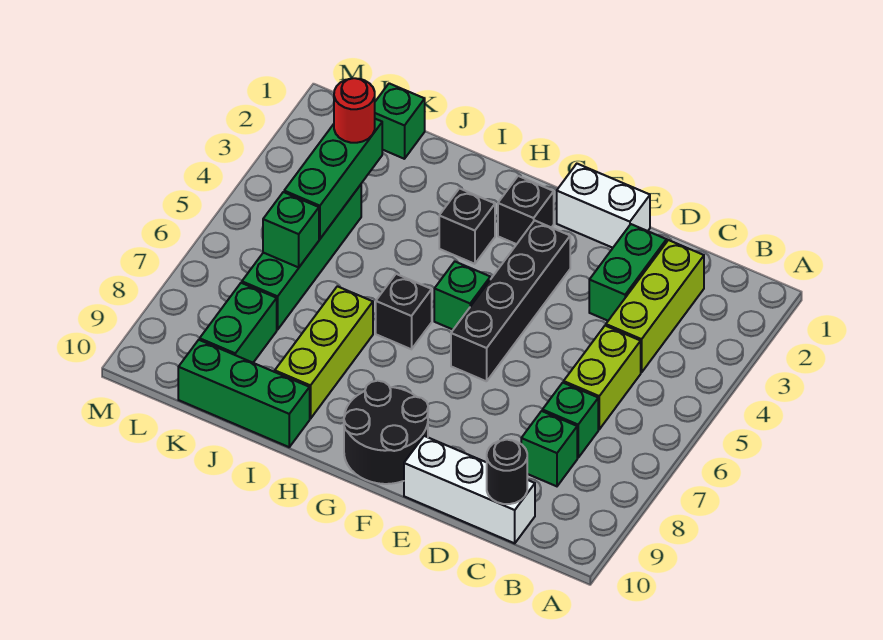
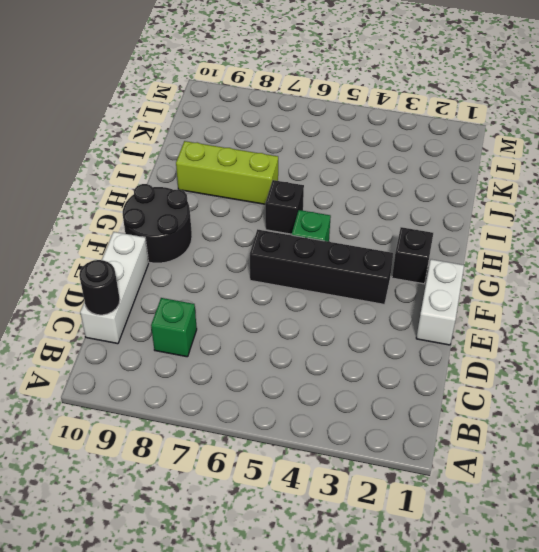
none -> lime 1x3 brick [606,240,704,372]
none -> lime 1x2 brick [564,326,641,429]
none -> green 1x1 brick [542,383,598,458]

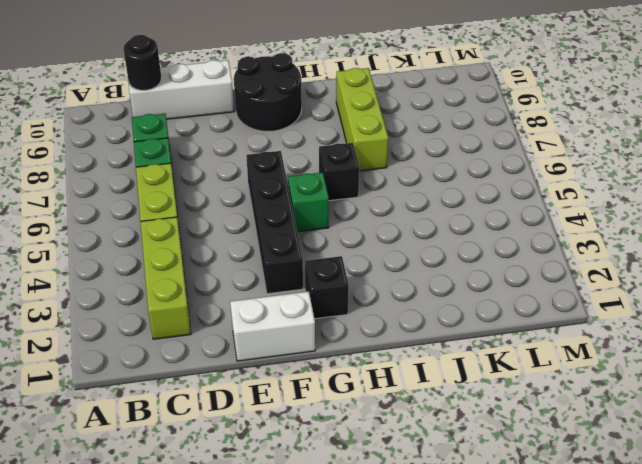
none -> green 1x2 brick [589,224,667,321]
none -> black 1x1 brick [439,188,495,264]
none -> green 1x3 brick [178,340,310,447]

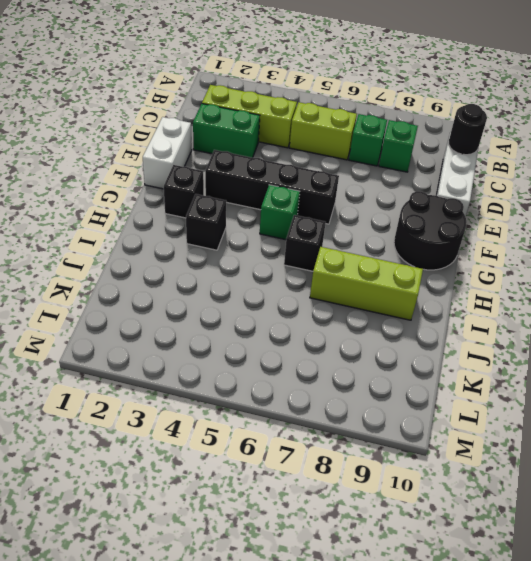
none -> green 1x3 brick [178,340,310,447]
none -> green 1x1 brick [375,83,425,159]
none -> green 1x4 brick [242,185,361,330]

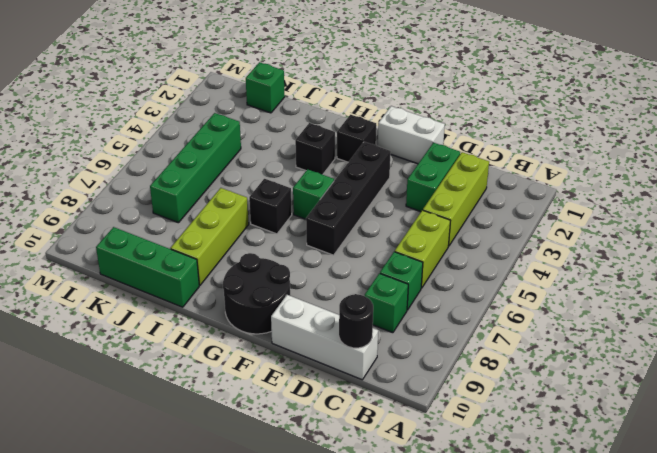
none -> green 1x2 brick [200,283,277,363]
none -> green 1x3 brick [284,119,382,239]
none -> green 1x1 brick [263,192,319,267]

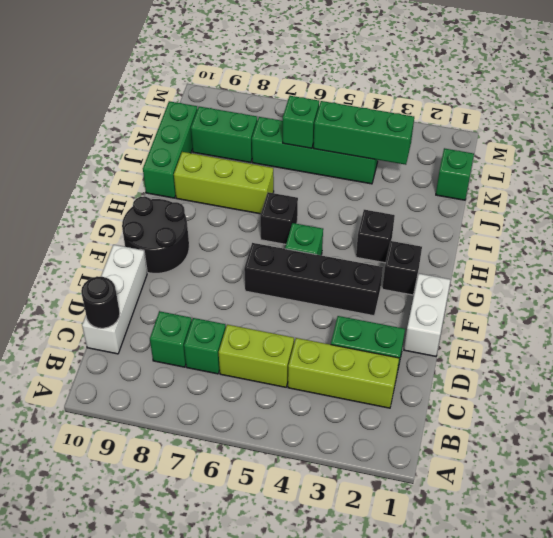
none -> red 1x1 round brick [334,78,375,143]

